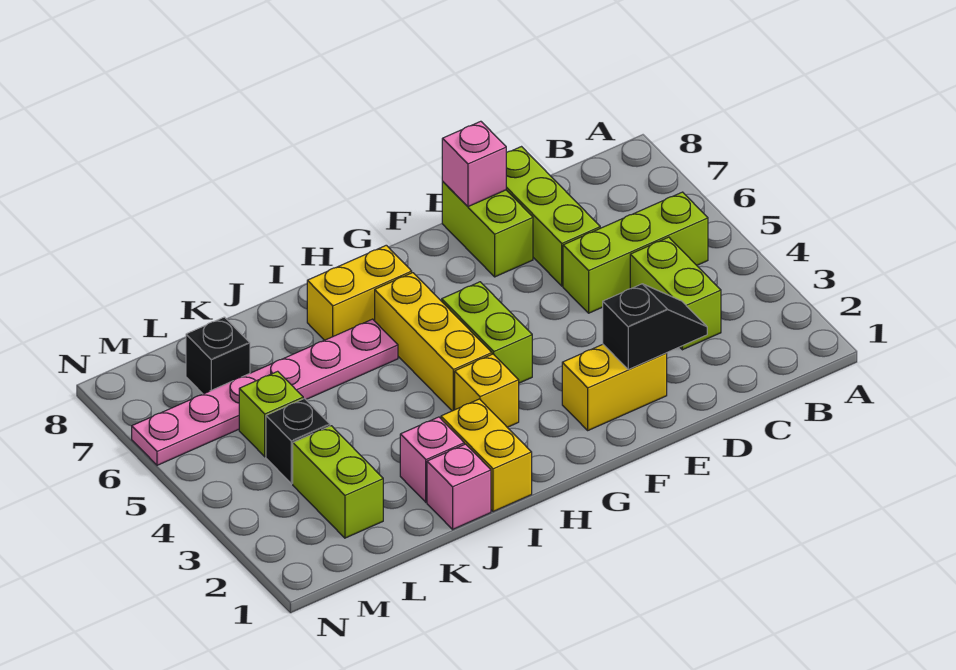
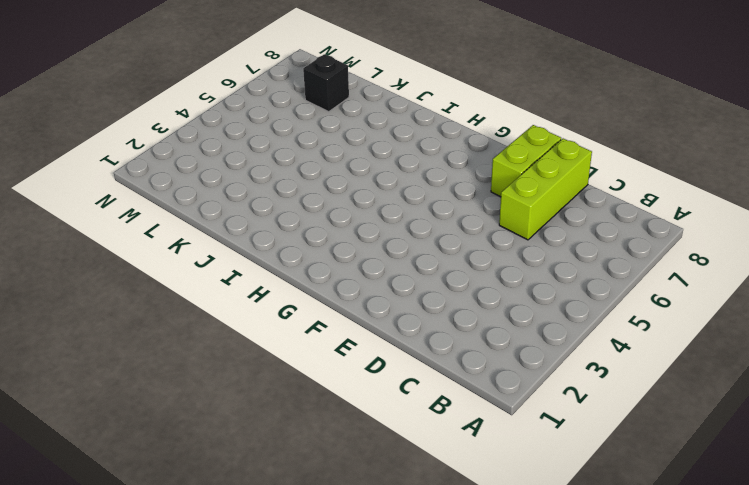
none -> lime 1x3 brick [563,192,708,313]
none -> lime 1x2 brick [630,237,721,350]
none -> yellow 1x2 brick [562,344,667,430]

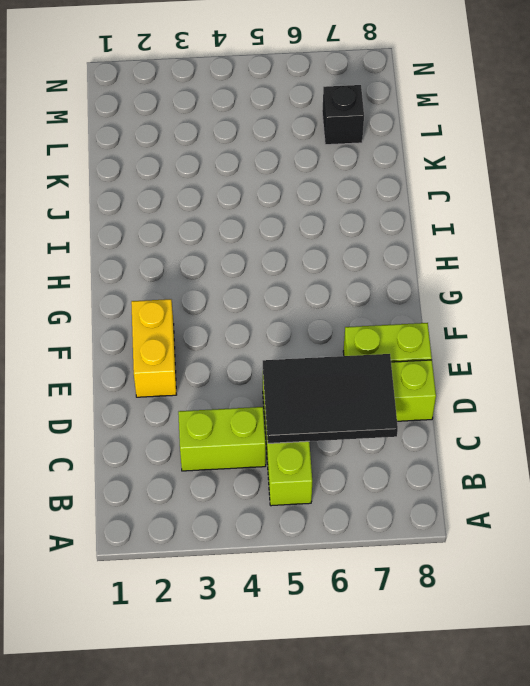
black 2x3 tile [263,354,398,443] -> none
none -> lime 1x2 brick [442,282,532,383]
none -> yellow 1x1 brick [455,354,519,427]
none -> yellow 1x3 brick [375,273,492,411]

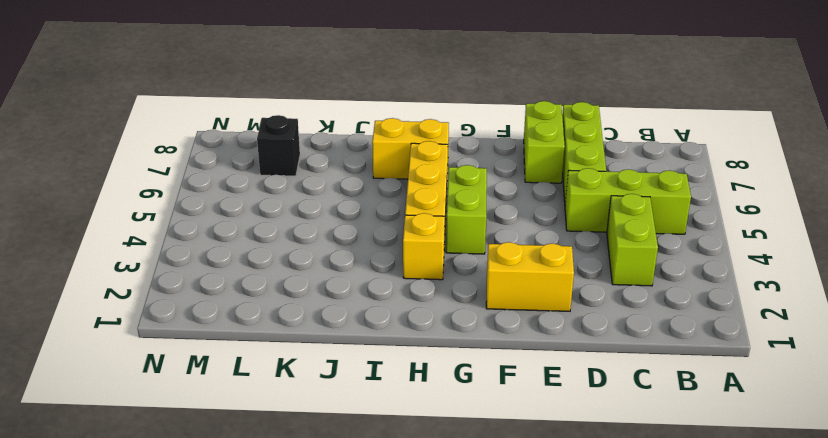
none -> yellow 1x2 brick [441,399,532,512]
none -> pink 1x6 plate [132,319,398,465]
none -> pink 1x1 brick [427,444,491,529]

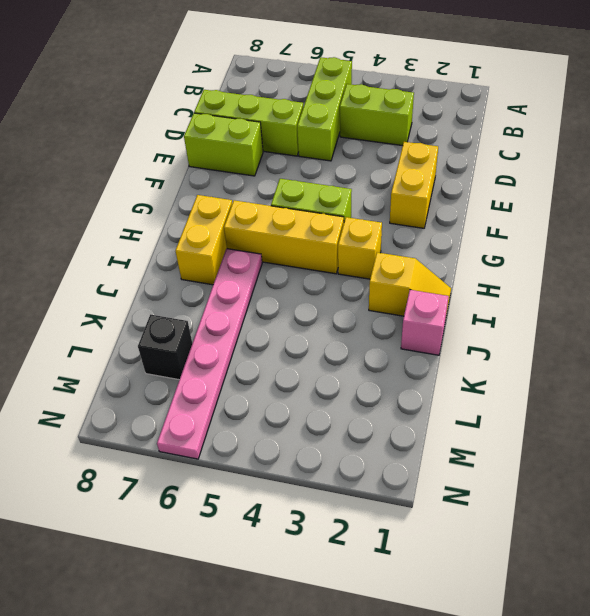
yellow 1x2 slope [369,252,451,316] -> yellow 1x2 brick [441,399,532,512]
none -> pink 1x1 brick [400,417,464,502]
none -> lime 1x2 brick [293,426,383,538]
none -> black 1x1 brick [266,399,330,484]

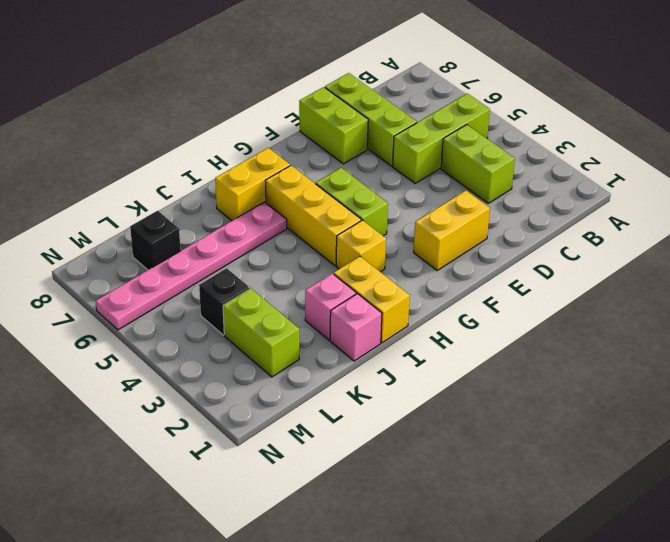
none -> lime 1x1 brick [239,371,303,457]
none -> black 1x2 slope [603,284,707,369]
none -> pink 1x1 brick [442,121,506,207]

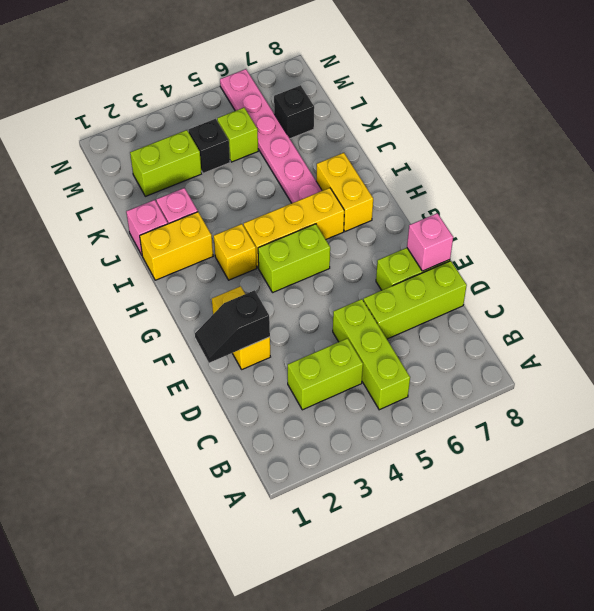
black 1x2 slope [195,290,270,363] -> black 1x2 slope turned to [603,284,707,369]

